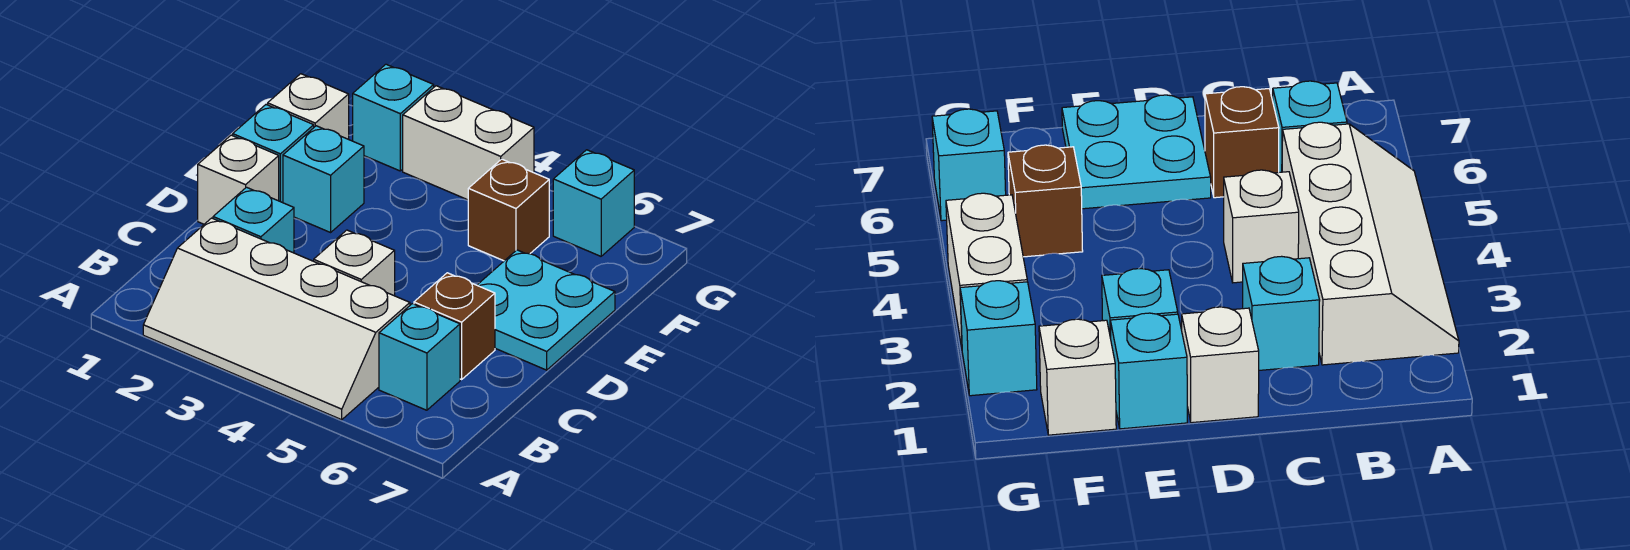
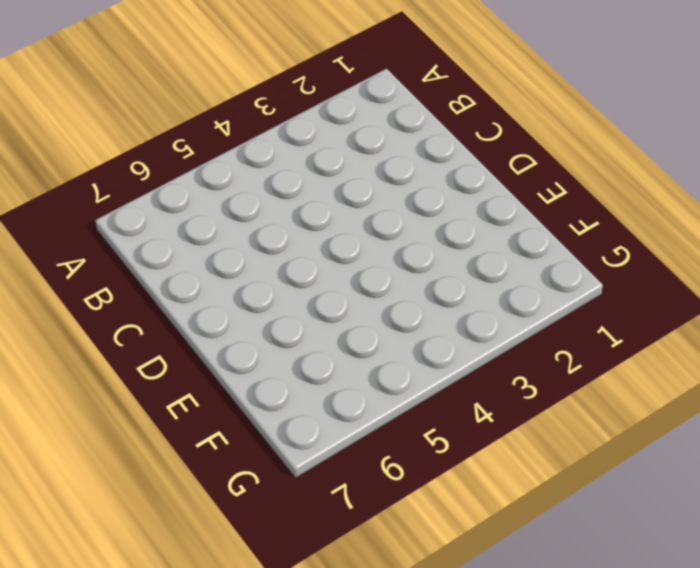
none -> white 2x4 slope [143,218,410,420]
none -> cyan 1x1 brick [379,304,460,410]
none -> cyan 1x1 brick [213,187,294,253]

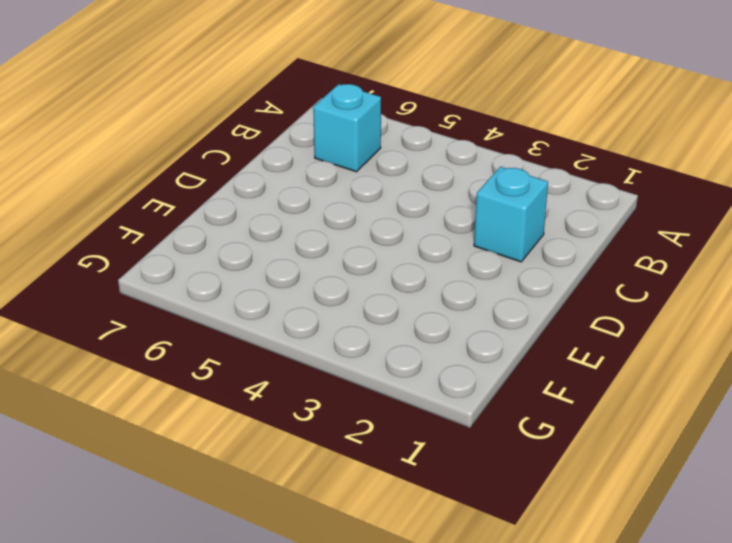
none -> white 2x4 slope [143,218,410,420]
none -> white 1x1 brick [314,230,395,296]
none -> brown 1x1 brick [414,273,495,379]

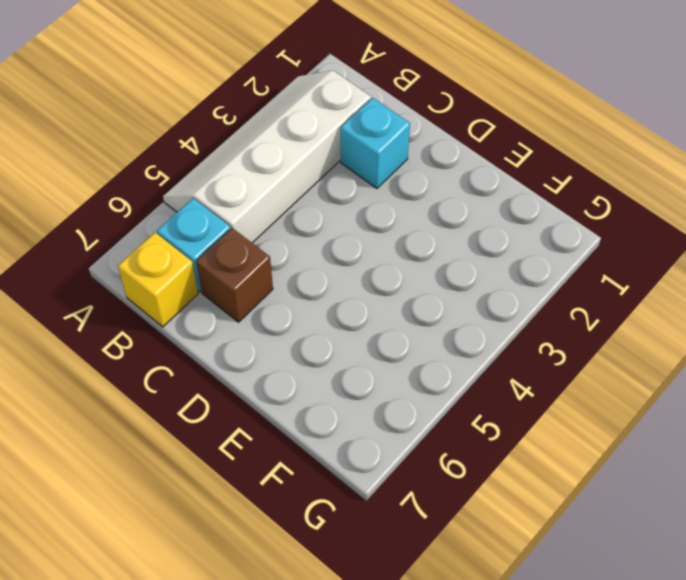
yellow 1x1 brick [118,233,198,327] -> none
none -> white 1x1 brick [314,230,395,296]
none -> white 1x1 brick [198,135,279,224]
none -> cyan 2x2 plate [477,250,615,370]

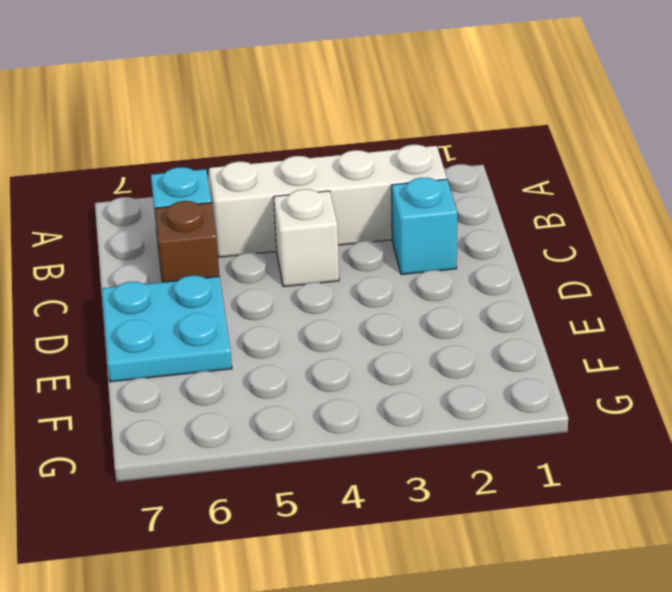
none -> white 1x1 brick [198,135,279,224]
none -> cyan 1x1 brick [233,105,314,203]
none -> cyan 1x1 brick [283,126,364,232]

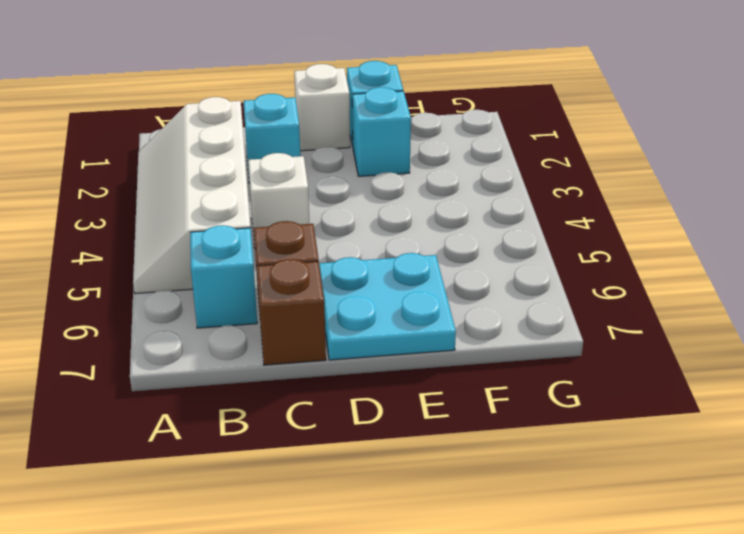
brown 1x1 brick [257,259,326,365] -> brown 1x1 brick moved to [468,159,549,261]
none -> white 1x1 brick [268,74,349,139]
none -> cyan 1x1 brick [353,64,434,171]
none -> white 1x2 brick [403,86,534,200]

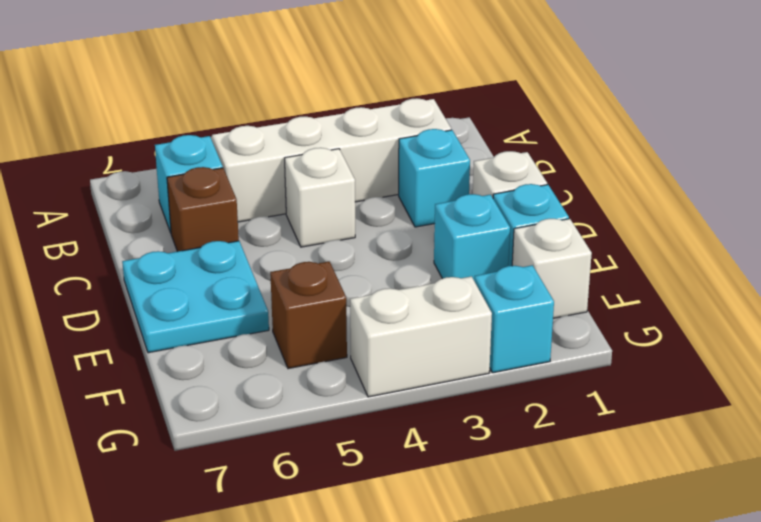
none -> cyan 1x1 brick [553,150,634,256]

